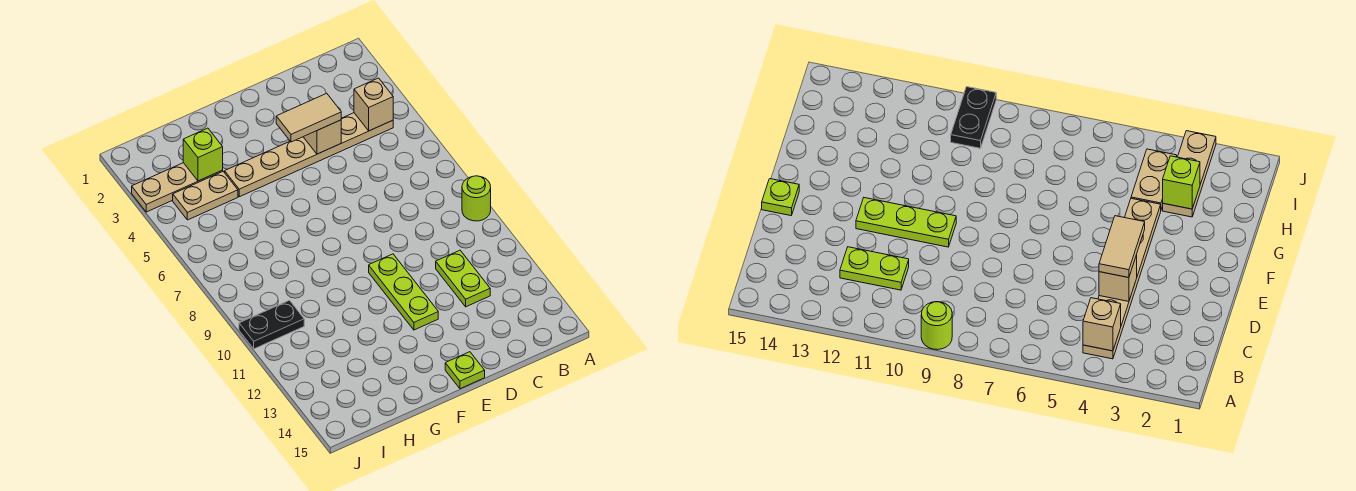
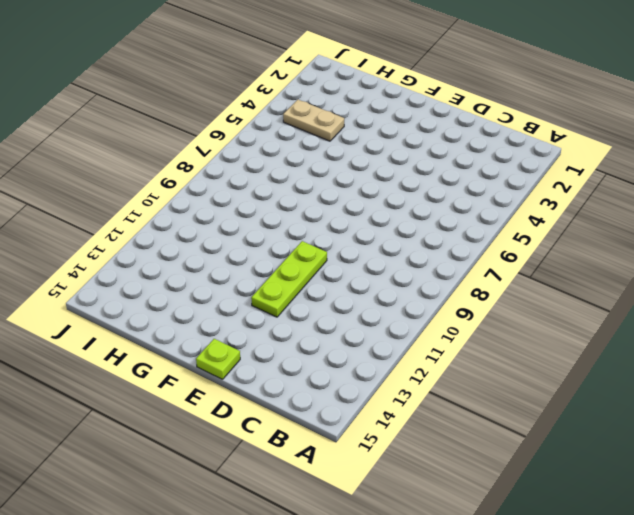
none -> lime 1x1 round brick [462,176,491,221]
none -> tan 1x6 plate [225,113,393,197]
none -> lime 1x2 plate [436,250,490,307]

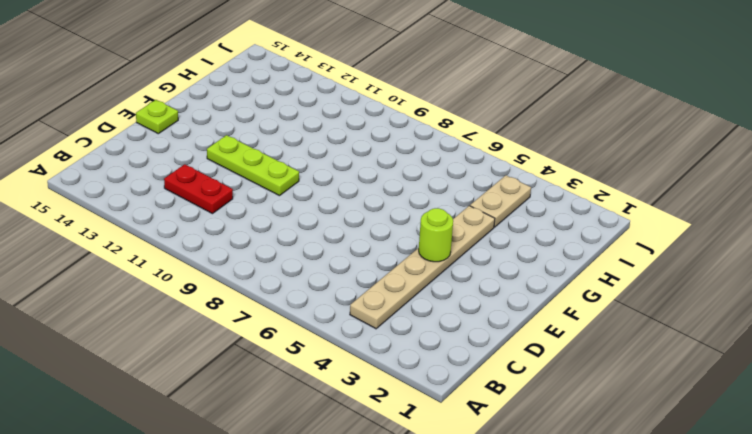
red 1x2 plate [164,164,233,214] -> lime 1x2 plate [436,250,490,307]
lime 1x1 round brick [419,208,453,262] -> lime 1x1 round brick moved to [462,176,491,221]
none -> tan 1x3 plate [132,163,223,212]
none -> black 1x2 plate [239,300,304,349]
none -> tan 1x1 brick [354,78,393,131]

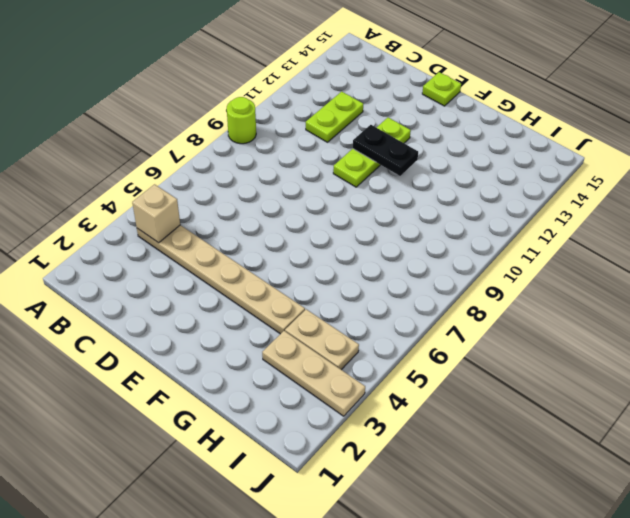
black 1x2 plate [353,125,418,176] -> black 1x2 plate moved to [239,300,304,349]
none -> tan 1x1 brick [304,120,341,154]
none -> lime 1x1 brick [183,128,223,181]
none -> tan 1x2 tile [276,93,341,142]

